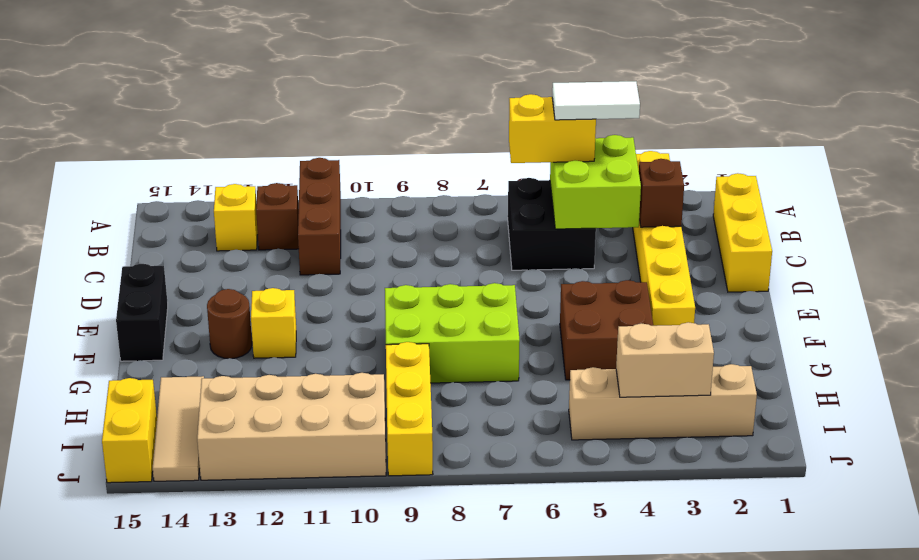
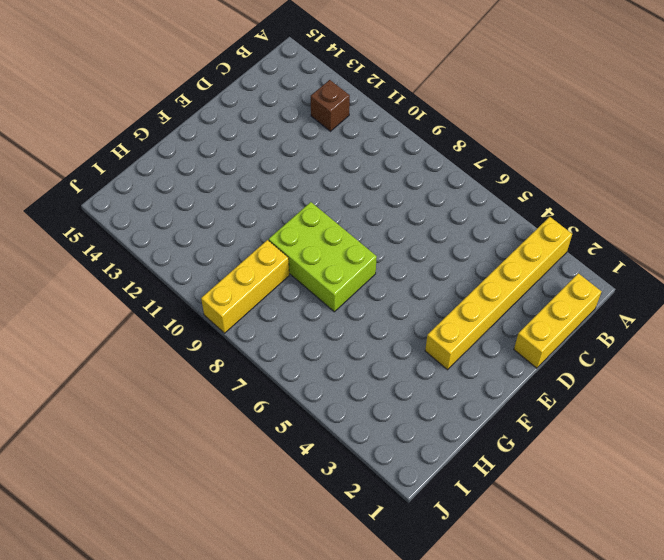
none -> brown 1x3 brick [298,158,341,275]
none -> black 2x2 brick [508,178,596,270]
none -> yellow 1x1 brick [214,184,258,251]

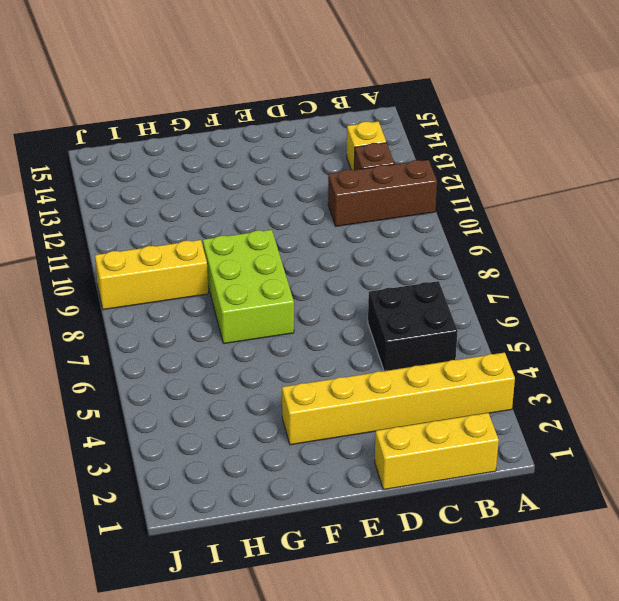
none -> black 1x2 brick [116,264,168,361]
none -> brown 2x2 brick [560,280,653,380]
none -> yellow 1x1 brick [251,288,296,358]

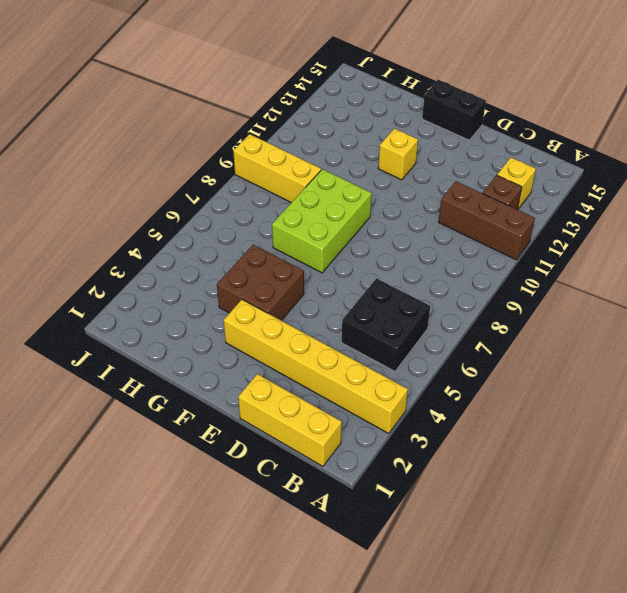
none -> brown 1x1 round brick [207,289,252,359]
none -> tan 1x3 tile [153,376,204,481]
none -> tan 1x4 brick [569,364,757,440]

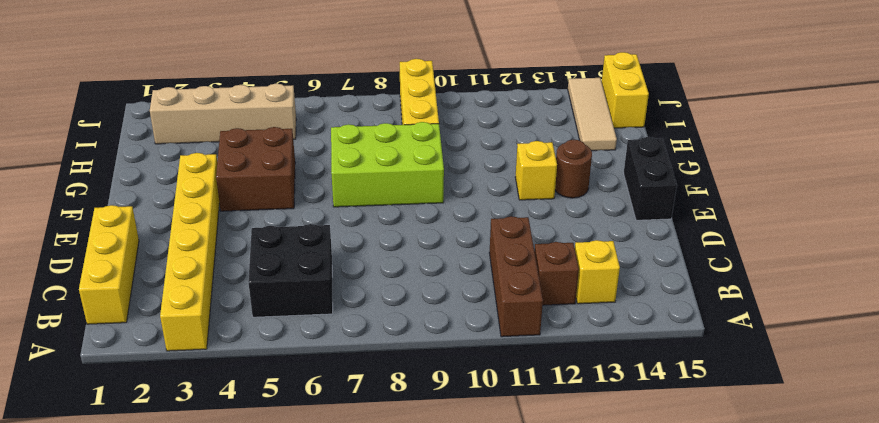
none -> tan 2x4 brick [197,373,386,480]
none -> lime 2x2 brick [550,135,641,229]
none -> brown 1x1 brick [639,159,684,227]

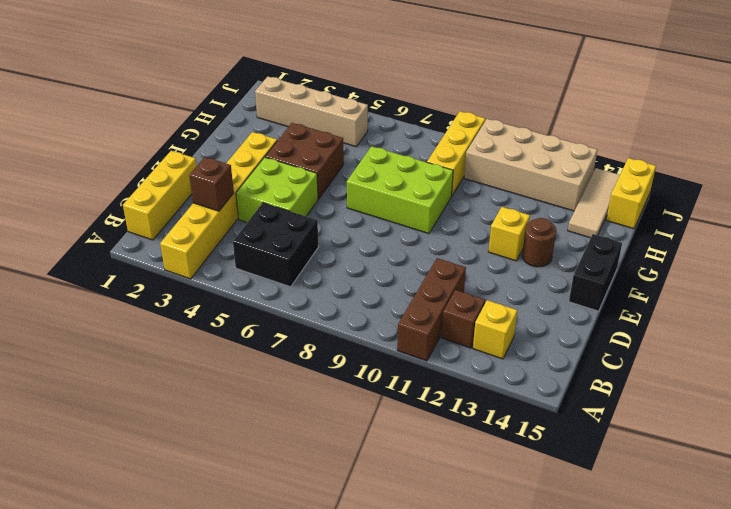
lime 2x2 brick [236,157,318,222] -> lime 2x2 brick moved to [550,135,641,229]
none -> tan 1x2 brick [616,322,714,397]
none -> yellow 1x2 brick [509,94,596,163]
none -> white 1x2 tile [552,81,640,120]

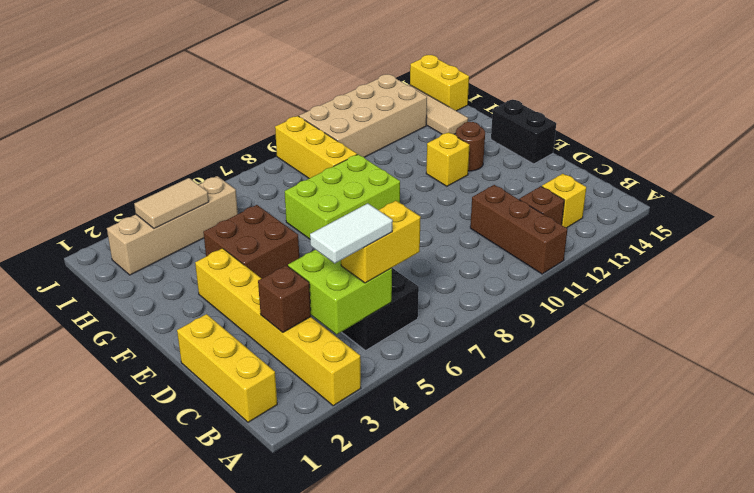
tan 1x2 tile [134,178,209,229] -> tan 1x2 brick [616,322,714,397]

